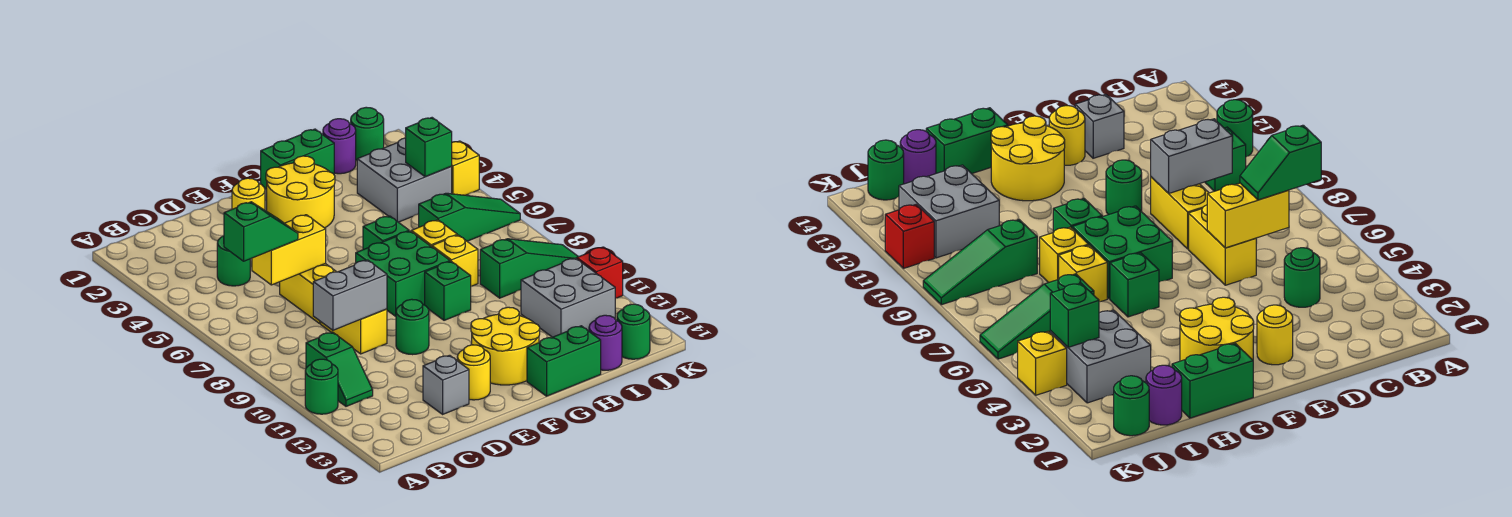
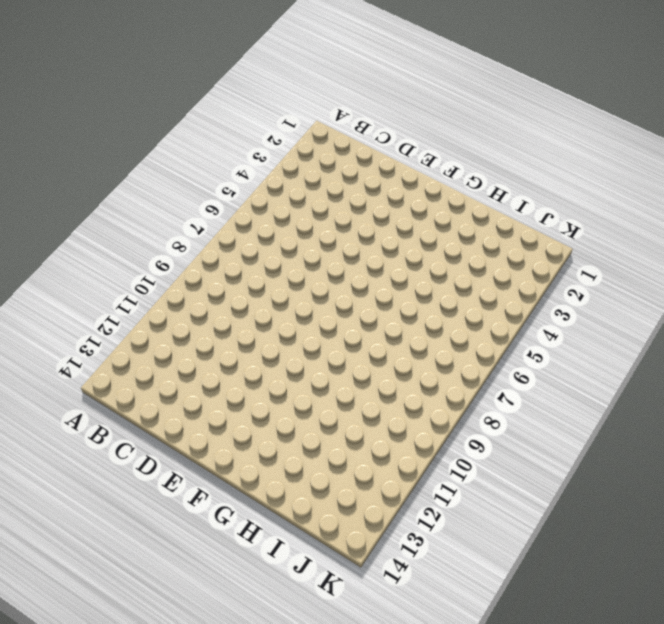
none -> green 1x1 round brick [305,359,338,414]
none -> green 1x2 slope [306,332,373,406]
none -> green 1x1 round brick [217,236,250,286]
none -> yellow 1x2 brick [280,264,336,324]

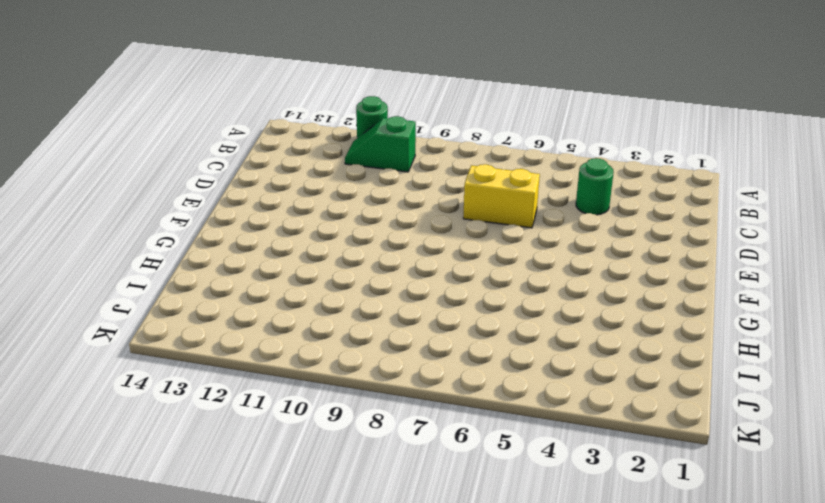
none -> yellow 1x2 brick [321,309,387,354]
none -> grey 1x1 brick [423,355,469,414]
none -> yellow 1x1 round brick [232,178,265,210]
none -> green 1x1 round brick [396,299,429,355]

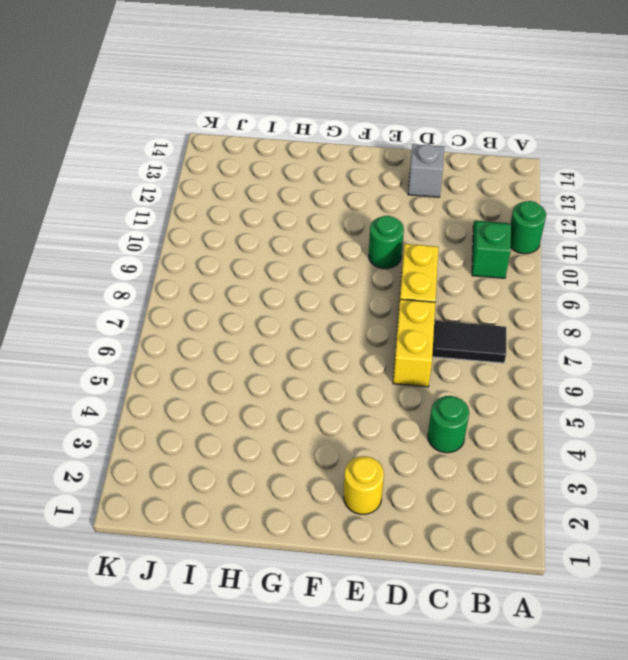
black 1x2 tile [432,321,506,363] -> none
none -> yellow 1x1 round brick [457,345,490,400]
none -> yellow 2x2 round brick [266,156,335,228]
none -> green 2x2 brick [356,231,450,316]
none -> yellow 2x2 round brick [471,307,540,385]

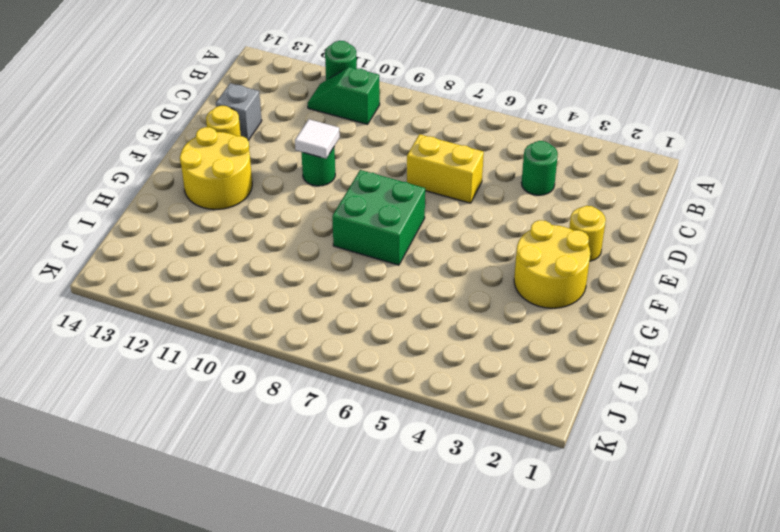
white 1x1 tile [295,119,340,159] -> none
none -> yellow 1x2 brick [321,309,387,354]
none -> green 1x2 brick [261,129,334,189]
none -> green 1x1 brick [363,216,409,250]
none -> green 1x1 brick [425,261,471,320]

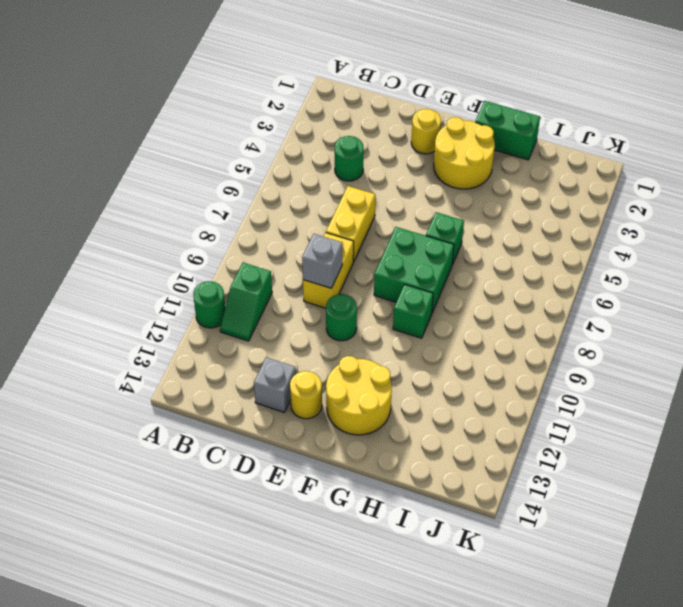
grey 1x1 brick [302,234,342,288] -> grey 1x2 brick [313,260,387,330]
none -> green 1x2 brick [527,326,601,396]
none -> yellow 1x1 brick [411,220,457,247]
none -> yellow 1x1 brick [432,235,478,286]
none -> purple 1x1 round brick [323,119,356,174]

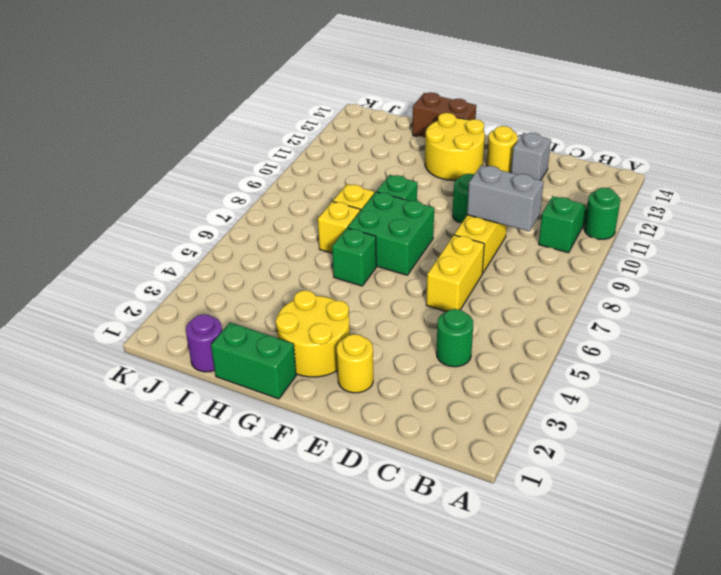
brown 1x2 brick [413,92,476,138] -> green 1x2 brick [527,326,601,396]
none -> grey 2x2 brick [357,138,452,222]
none -> green 1x3 slope [419,193,520,241]
none -> green 1x3 slope [480,239,578,298]
none -> grey 2x2 brick [521,258,615,337]

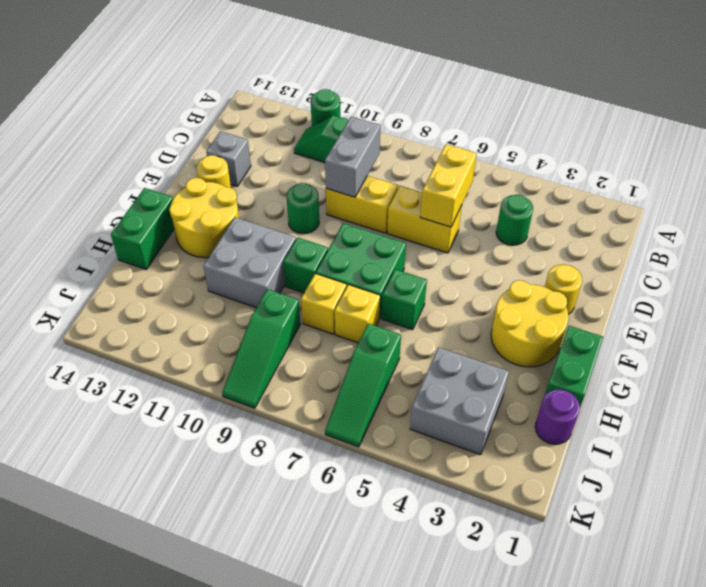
grey 2x2 brick [204,217,296,307] -> grey 2x2 brick moved to [521,258,615,337]
none -> purple 1x1 round brick [589,315,622,370]
none -> green 1x1 round brick [351,107,384,160]
none -> green 1x1 round brick [617,304,650,359]
none -> yellow 1x1 brick [451,141,479,195]

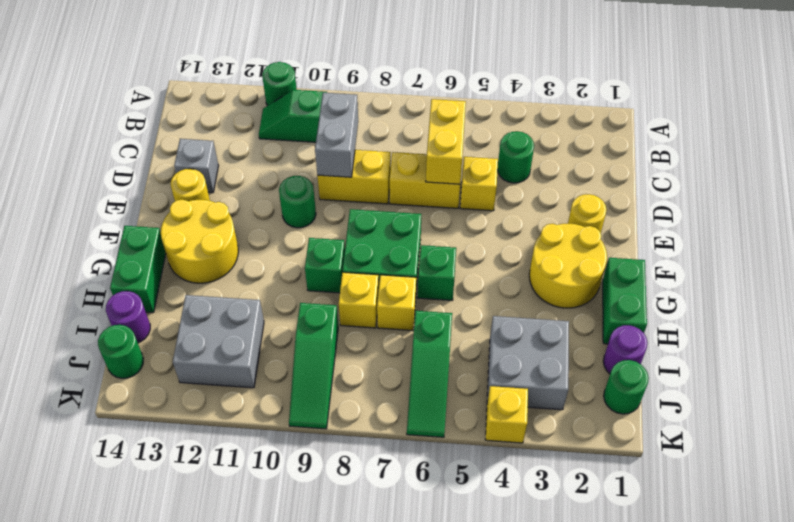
yellow 1x1 brick [460,157,498,211] -> none
none -> red 1x1 brick [576,247,623,298]
none -> green 1x1 brick [406,118,452,177]
none -> green 1x2 slope [224,202,298,261]

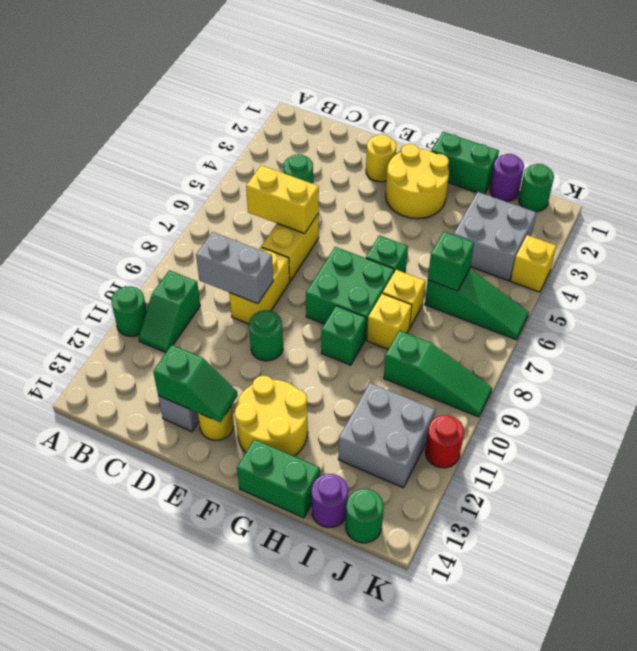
green 1x2 slope [153,345,238,422] -> green 1x2 slope moved to [224,202,298,261]
green 1x1 brick [428,231,474,291] -> green 1x1 brick moved to [406,118,452,177]
red 1x1 round brick [425,415,464,468] -> red 1x1 brick [576,247,623,298]

